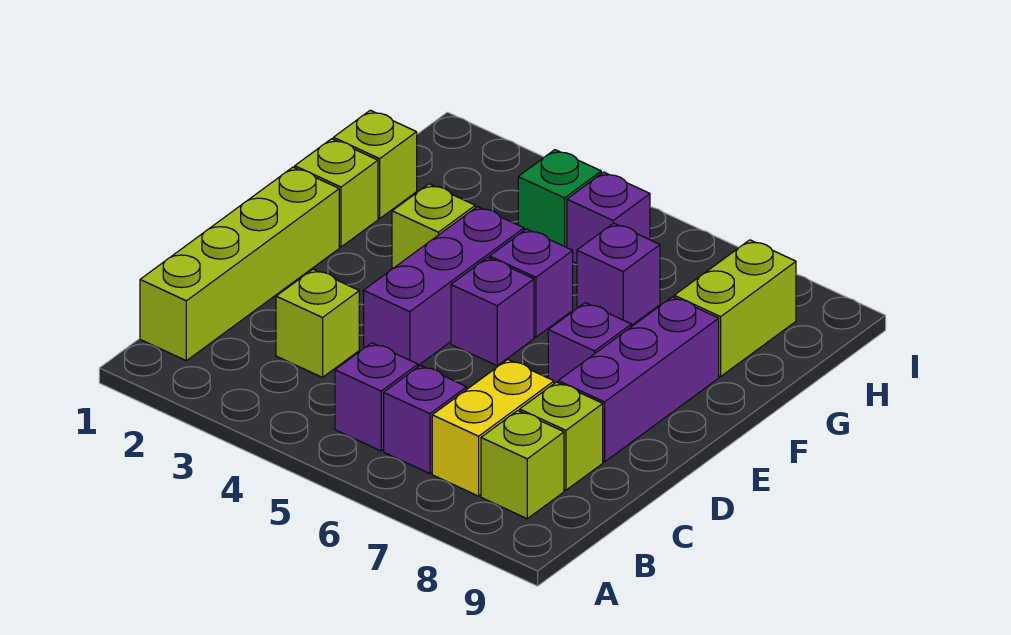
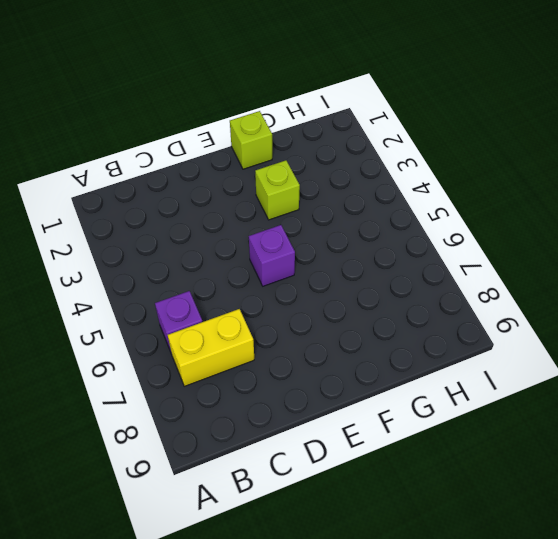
none -> lime 1x4 brick [140,167,339,361]
none -> purple 1x1 brick [335,343,418,451]
none -> lime 1x1 brick [481,411,564,519]

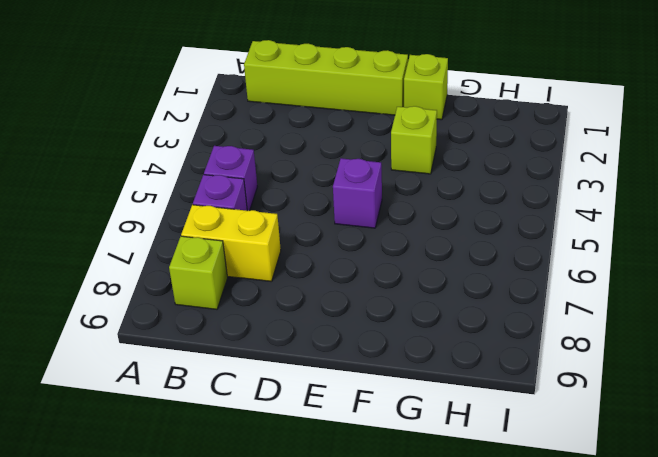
none -> lime 1x1 brick [276,269,359,377]
none -> lime 1x1 brick [520,382,603,490]
none -> purple 1x3 brick [364,206,524,365]

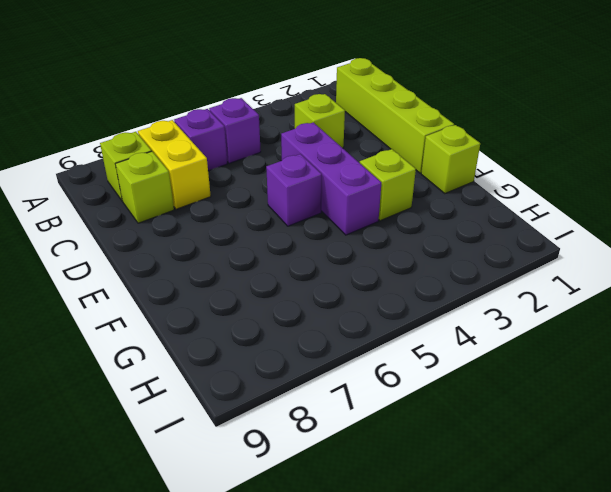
none -> purple 1x3 brick [558,297,719,462]
none -> purple 1x1 brick [548,303,631,383]
none -> purple 1x1 brick [490,229,573,337]

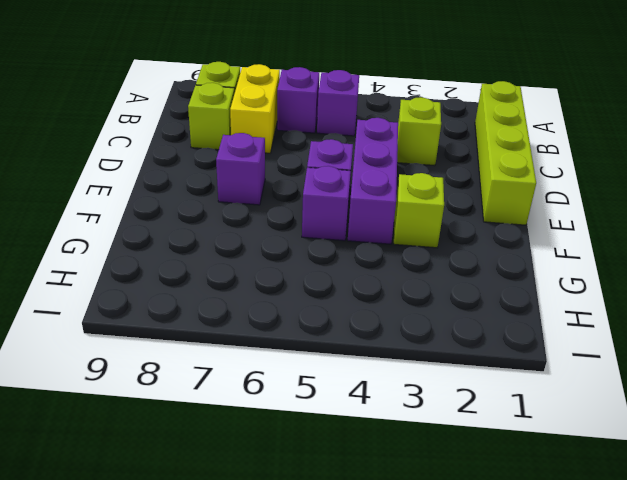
none -> purple 1x3 brick [558,297,719,462]
none -> lime 1x1 brick [295,139,378,247]
none -> lime 1x1 brick [333,110,417,218]

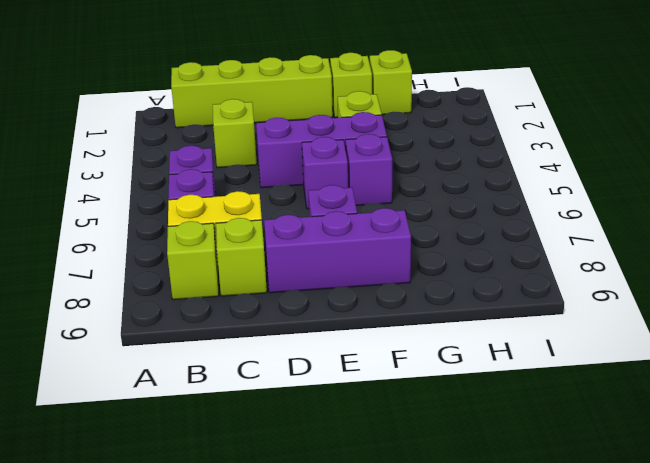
none -> purple 1x1 brick [577,223,660,326]
none -> lime 1x2 brick [674,240,796,377]
none -> green 1x1 brick [518,150,601,248]

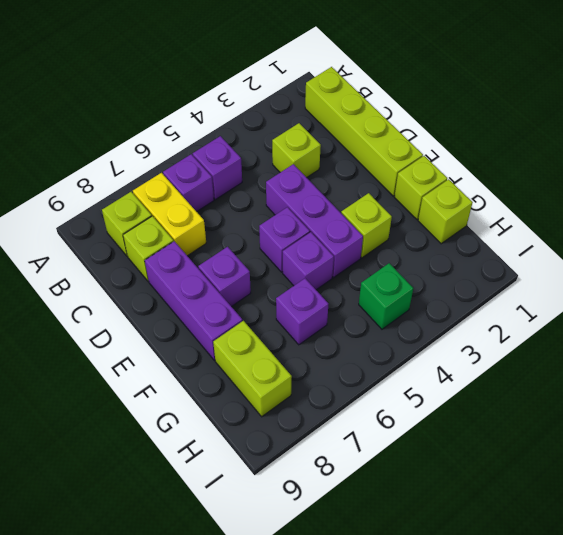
none -> purple 1x1 brick [567,172,650,264]

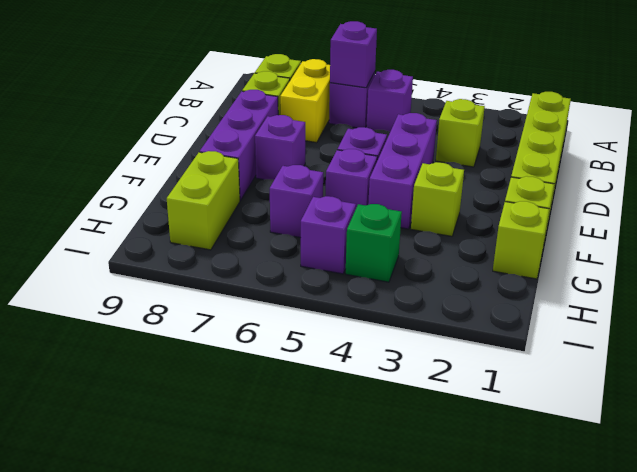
purple 1x1 brick [330,21,377,88] -> none

